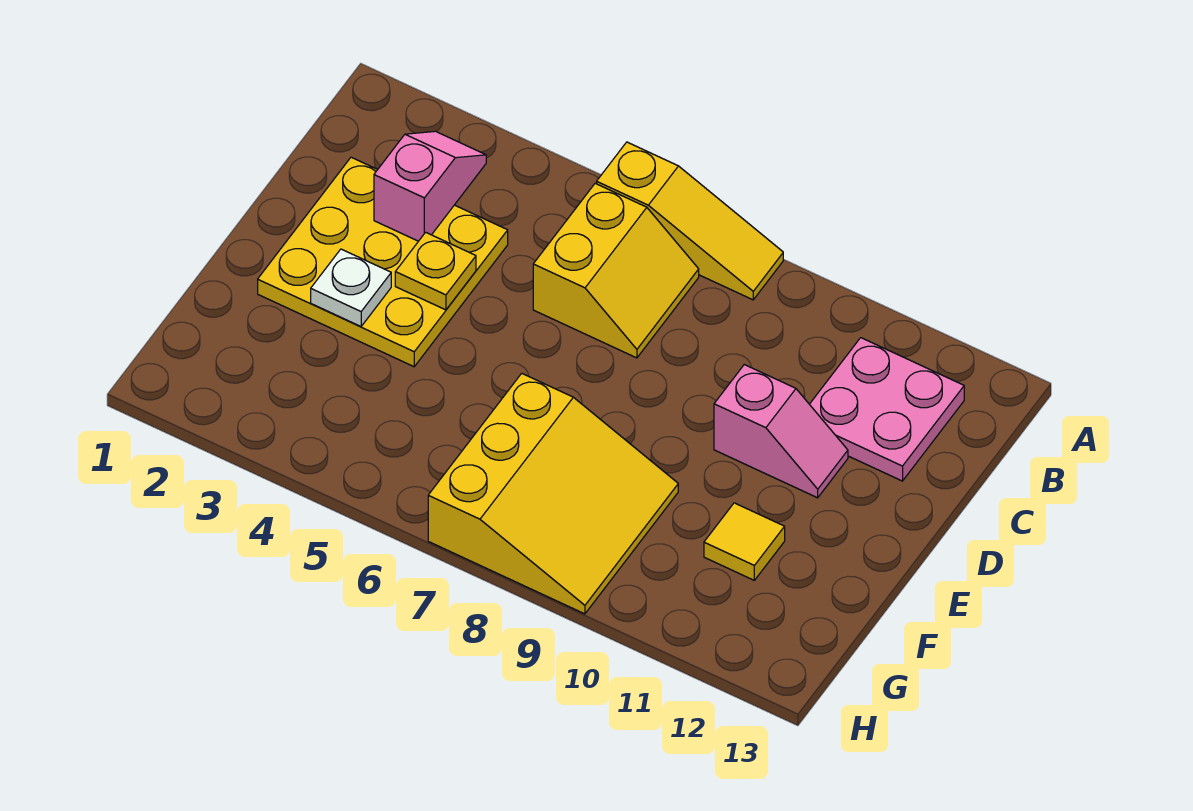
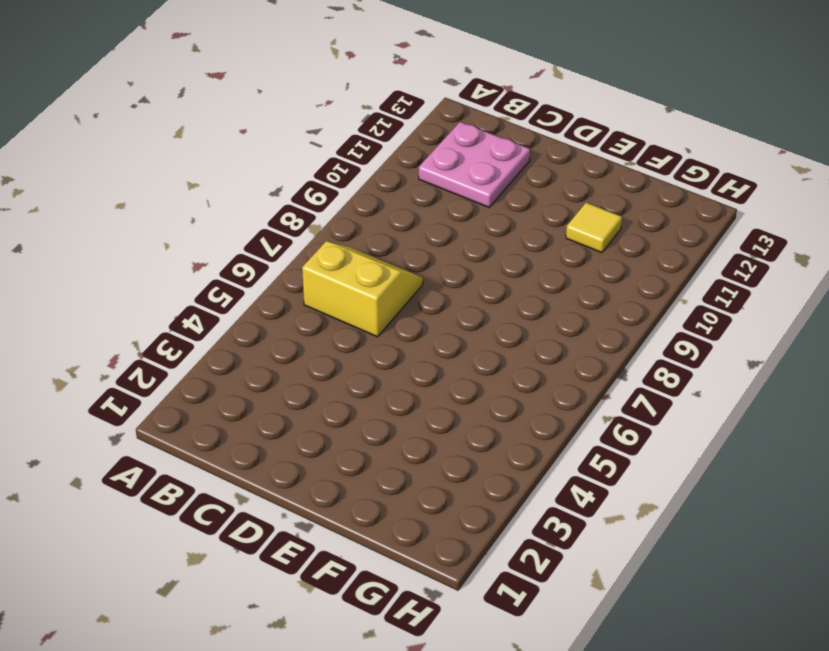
none -> yellow 1x3 slope [597,142,783,300]
none -> yellow 3x3 plate [258,157,508,367]

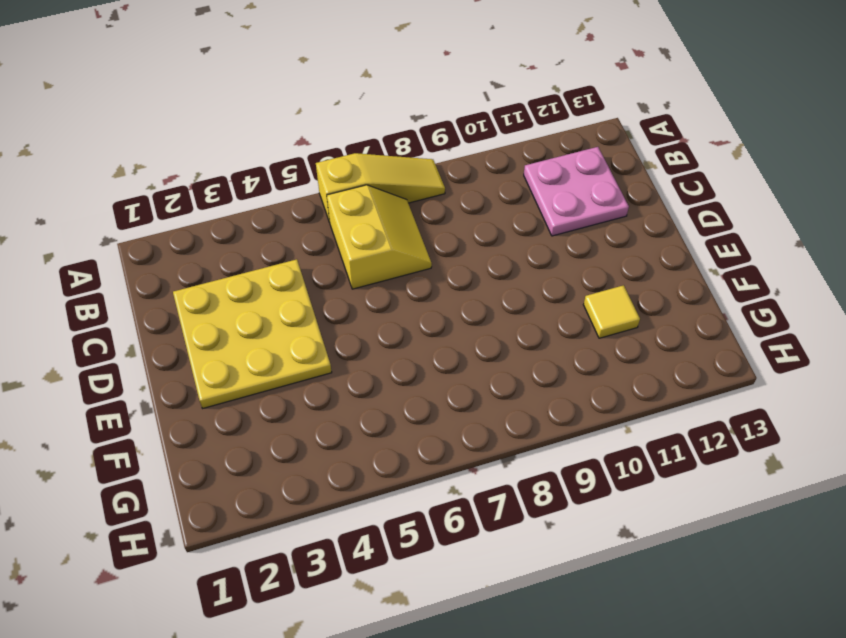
none -> pink 1x2 slope [714,365,848,498]
none -> yellow 3x3 slope [428,373,678,614]

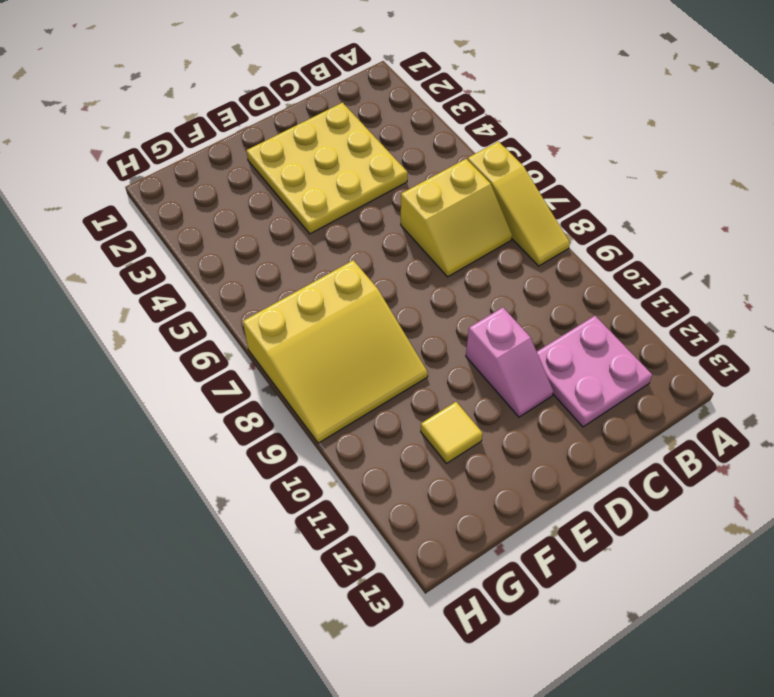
none -> pink 1x2 slope [374,131,486,241]
none -> yellow 1x1 plate [395,232,476,310]

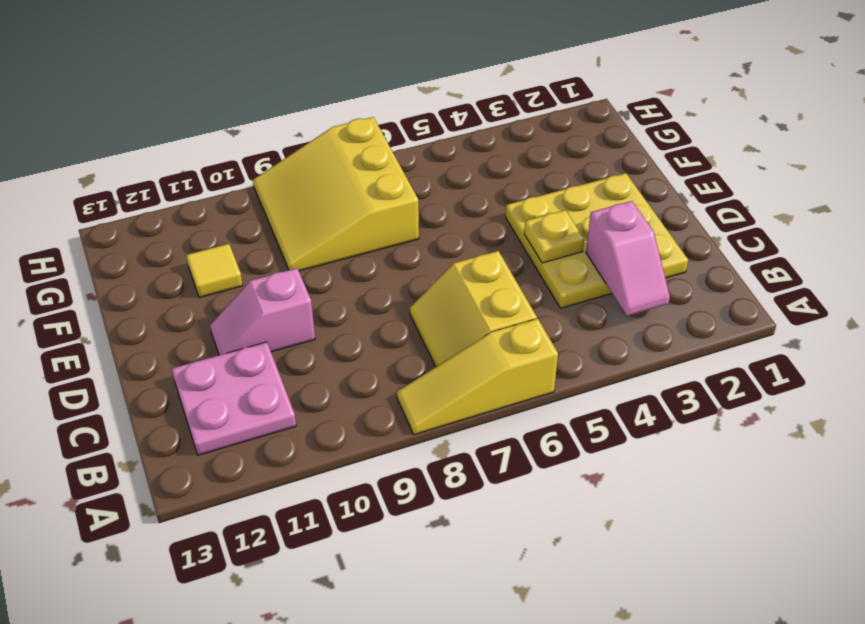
none -> white 1x1 plate [311,249,391,326]

